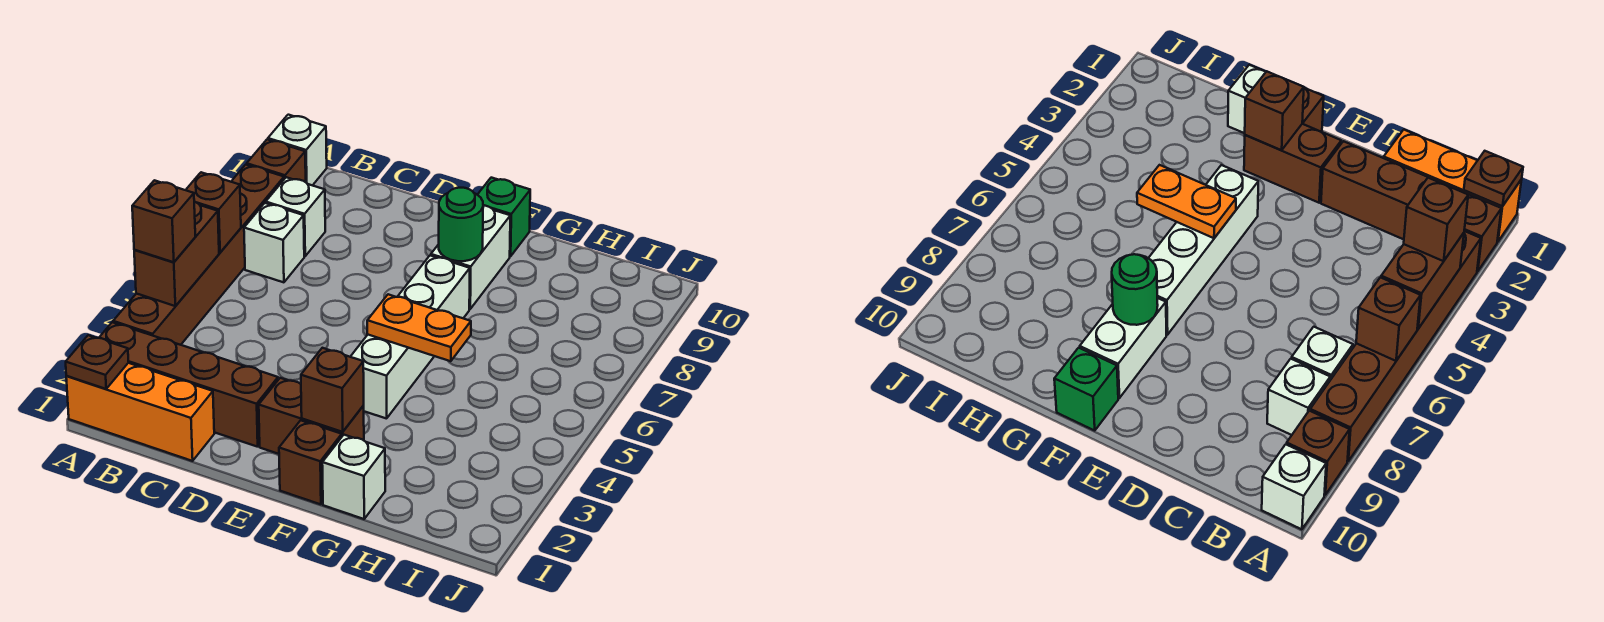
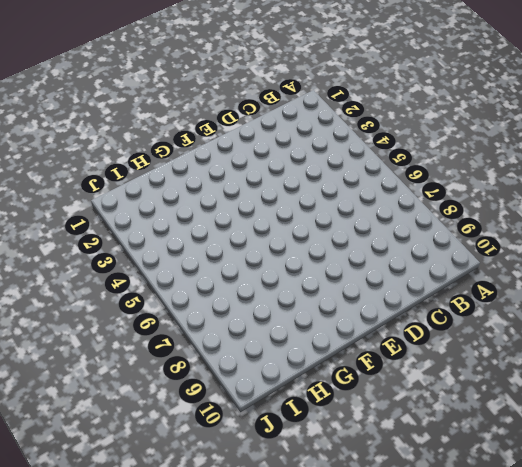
none -> orange 1x3 brick [66,363,214,461]
none -> brown 1x4 brick [99,322,278,447]
none -> brown 1x6 brick [113,165,284,345]

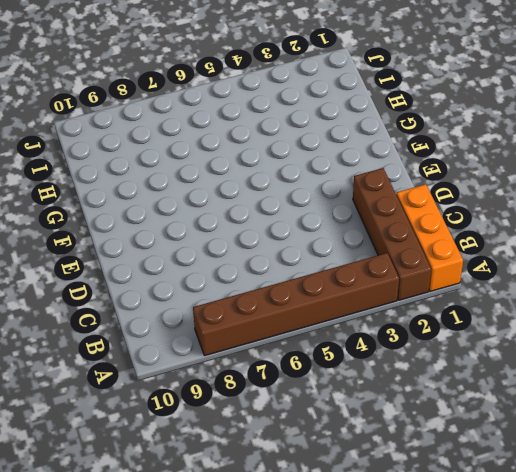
none -> brown 1x1 brick [247,139,306,182]
none -> white 1x1 brick [268,115,327,185]
none -> white 1x1 brick [244,203,304,282]

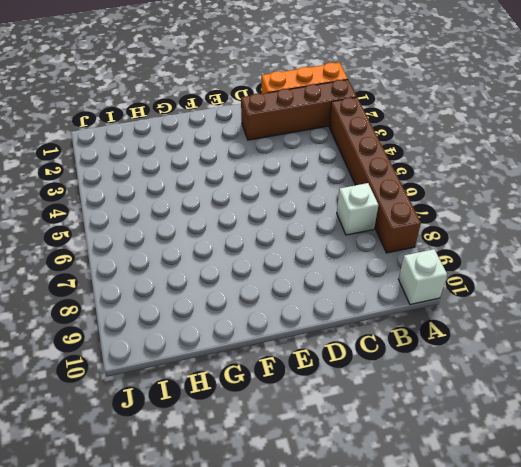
none -> brown 1x1 brick [247,139,306,182]
none -> white 1x1 brick [266,177,325,256]
none -> brown 1x2 brick [259,378,364,454]

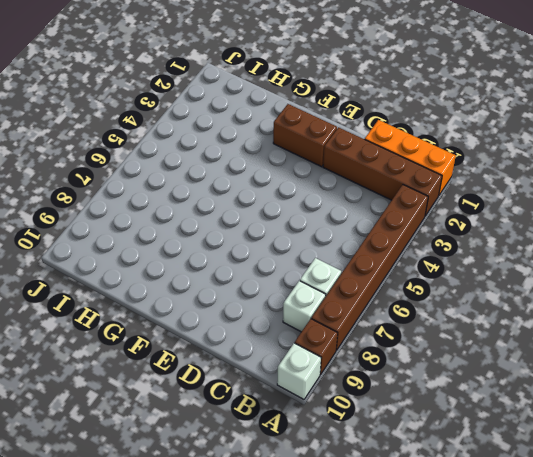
none -> brown 1x1 brick [279,420,342,504]
none -> white 1x4 brick [350,255,470,419]
none -> white 1x2 brick [431,205,510,309]

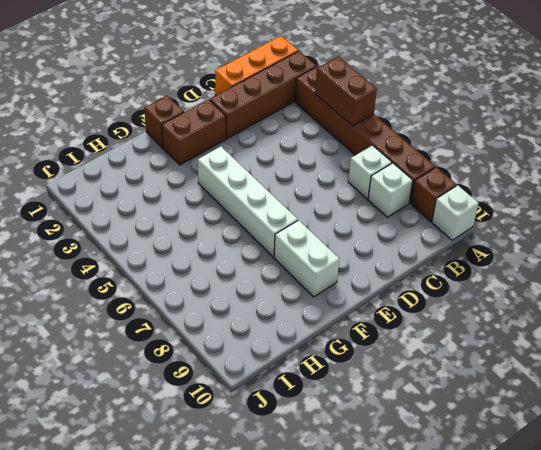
none -> green 1x1 brick [478,178,530,256]
none -> white 1x1 brick [322,435,385,519]
none -> brown 1x1 plate [66,335,129,389]

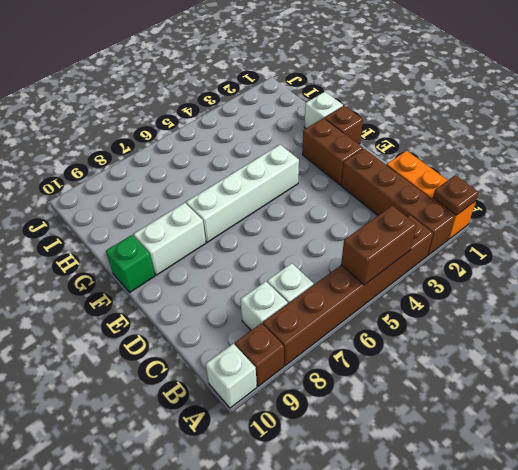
none -> brown 1x1 brick [186,172,241,253]
none -> brown 1x1 brick [301,348,364,432]
none -> orange 1x2 plate [367,294,471,361]

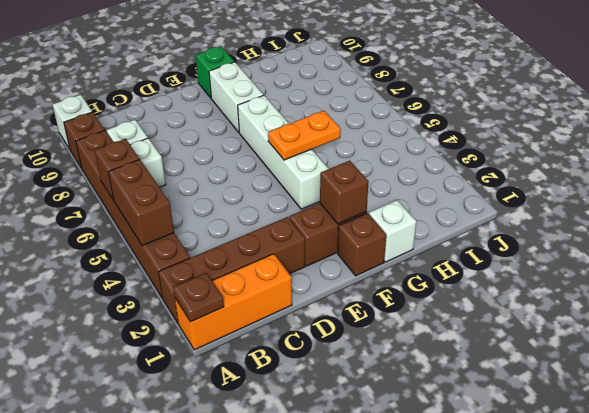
none -> green 1x1 round brick [439,188,483,261]
none -> brown 1x1 brick [132,180,195,262]

